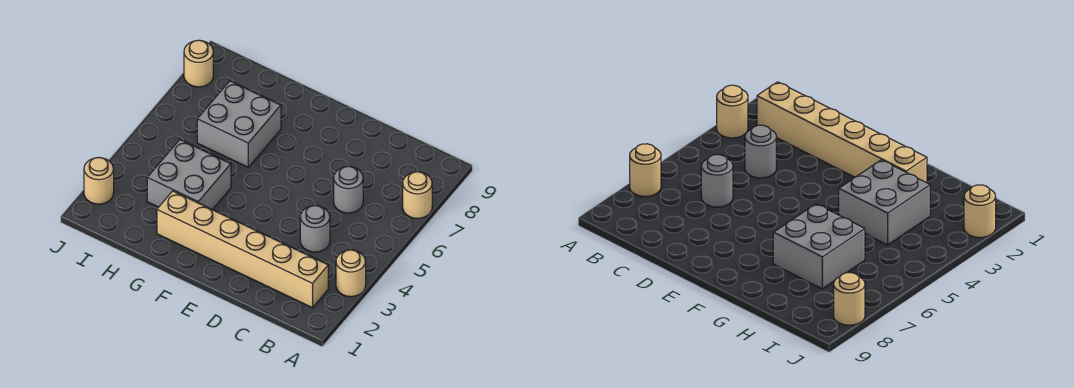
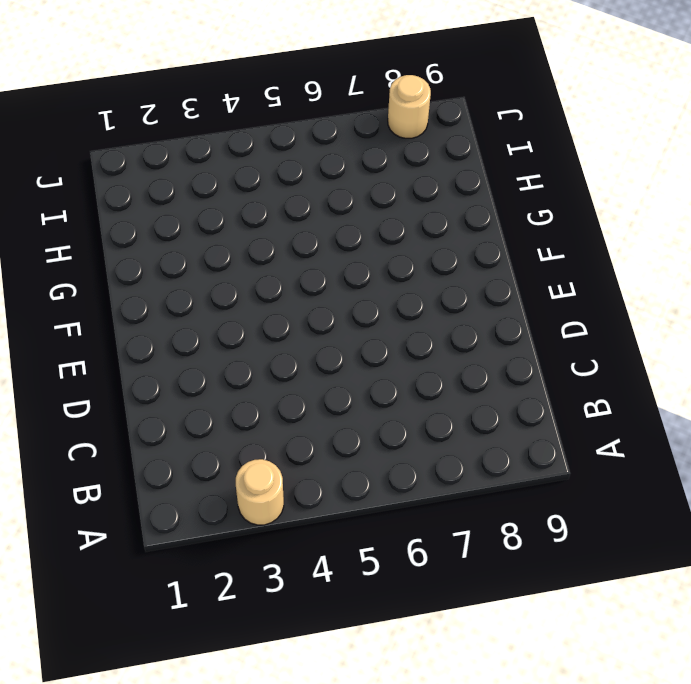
none -> tan 1x1 round brick [403,172,432,218]
none -> tan 1x6 brick [157,191,328,308]

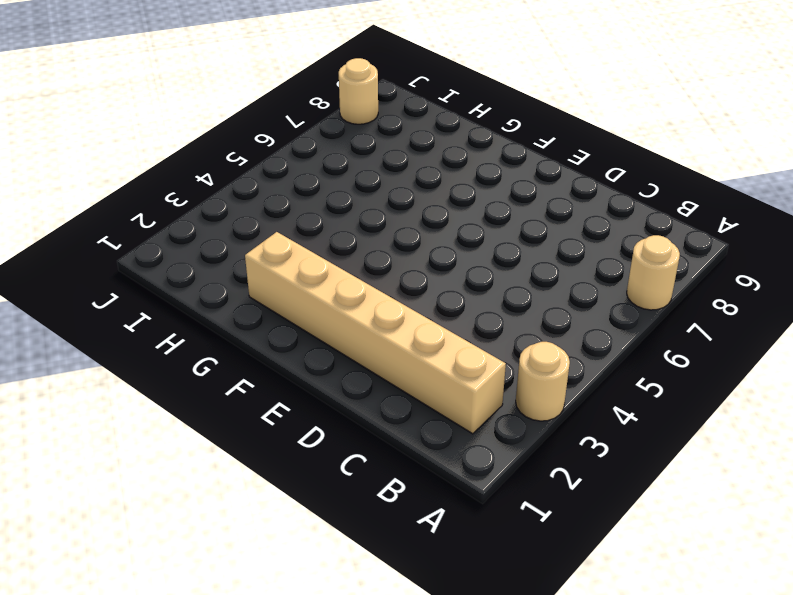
none -> grey 1x1 round brick [300,205,330,252]
none -> grey 1x1 round brick [334,166,363,213]

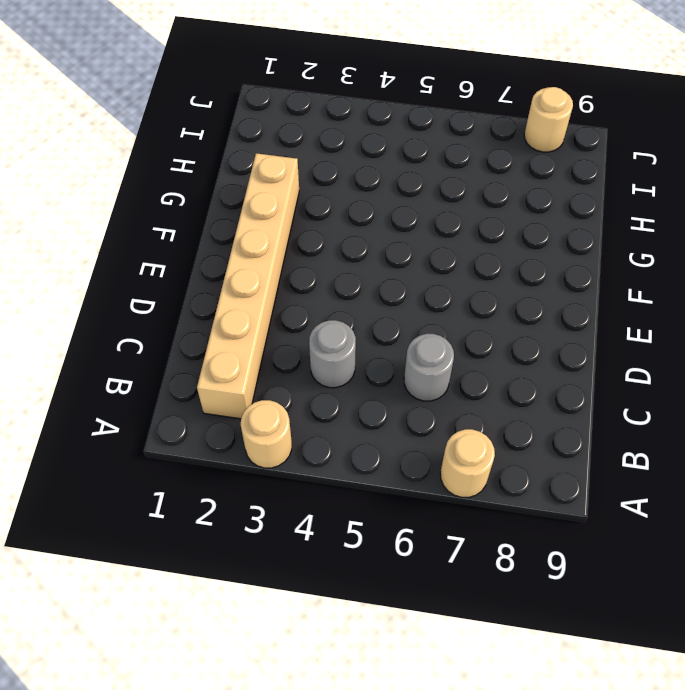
none -> grey 2x2 brick [147,140,231,210]
none -> grey 2x2 brick [197,81,281,167]

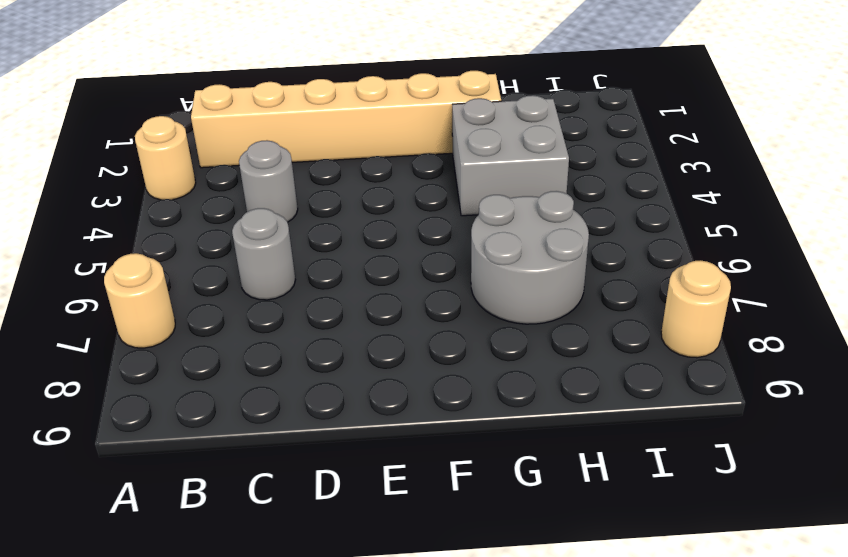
grey 2x2 round brick [471,191,589,324] -> grey 2x2 brick [197,81,281,167]
none -> tan 1x1 round brick [84,157,114,204]

